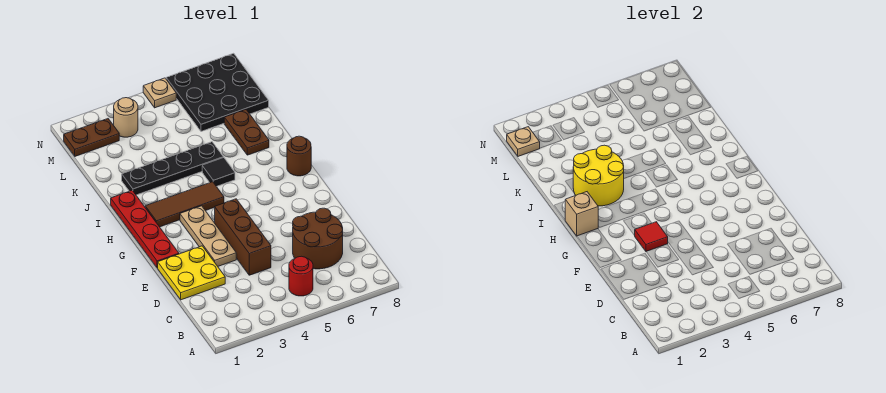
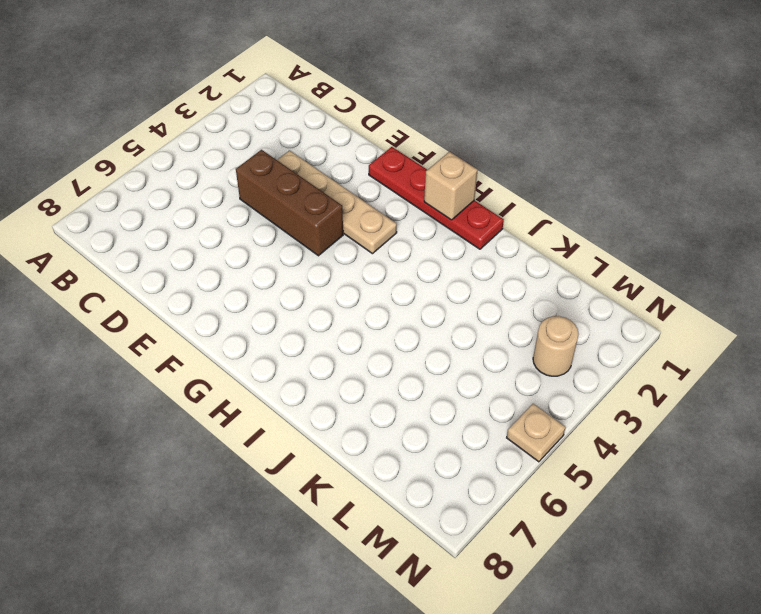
tan 1x4 plate [277,150,397,254] -> tan 1x3 plate [180,206,236,266]
none -> red 1x1 round brick [289,256,313,296]
none -> brown 2x2 round brick [293,208,343,269]
none -> yellow 2x2 plate [158,246,225,300]

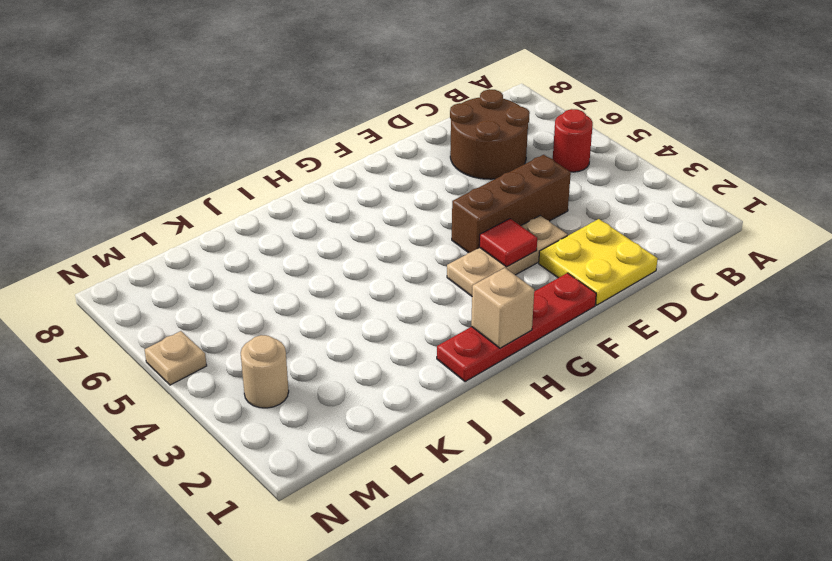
none -> brown 1x3 tile [145,182,224,227]
none -> brown 1x1 round brick [287,136,311,176]
none -> black 1x1 tile [202,158,235,186]

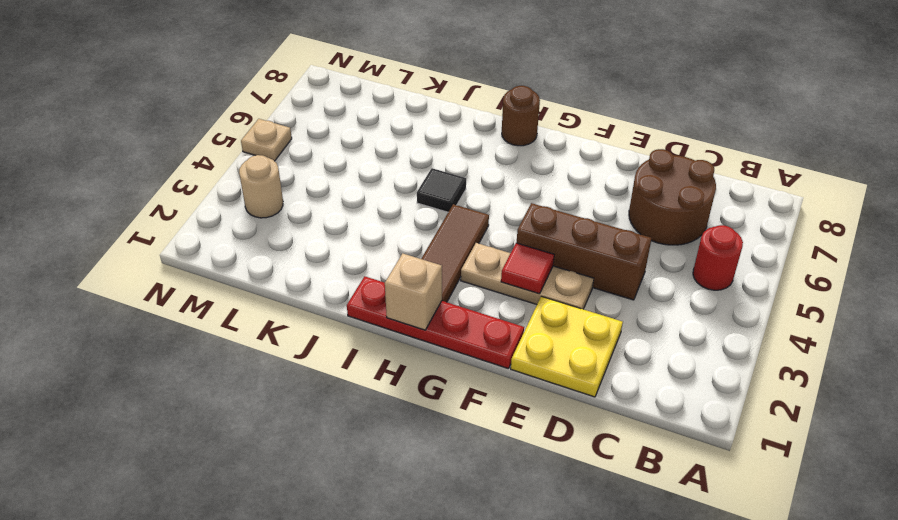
none -> black 1x4 plate [122,142,223,195]
none -> brown 1x2 plate [224,110,269,155]
none -> black 3x3 plate [166,53,269,131]

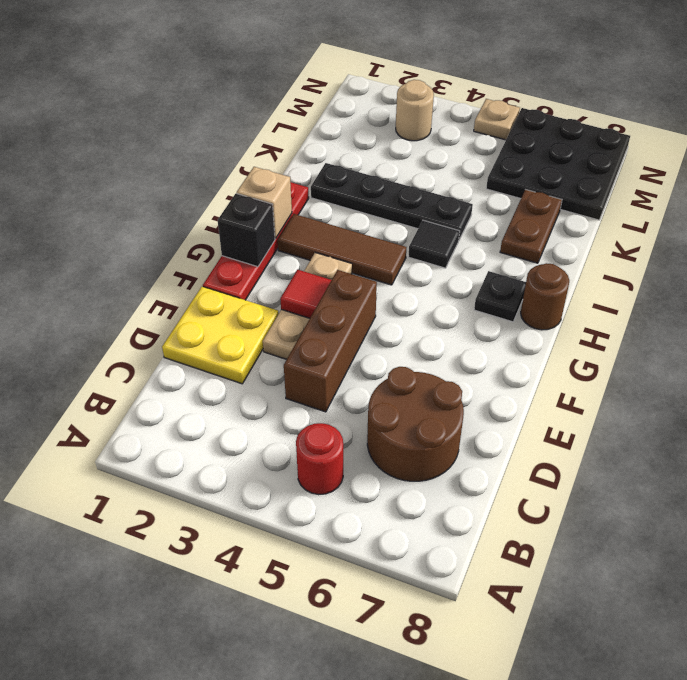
black 1x1 brick [218,193,275,267] -> none
black 1x1 plate [474,271,526,322] -> none
none -> brown 1x2 plate [64,119,119,156]
none -> yellow 2x2 round brick [573,145,624,206]
none -> tan 1x1 plate [507,127,540,156]

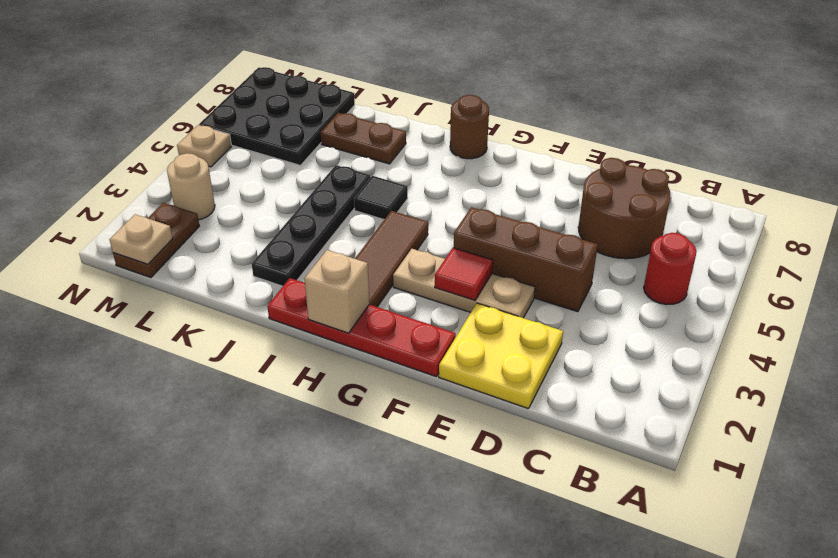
none -> yellow 2x2 round brick [573,145,624,206]

